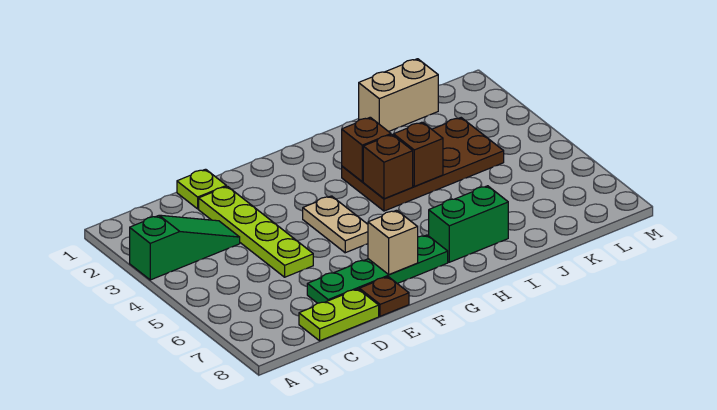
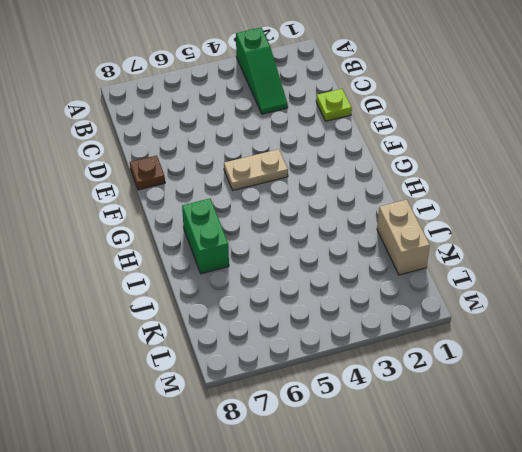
none -> lime 1x2 plate [299,289,379,341]
none -> lime 1x4 plate [199,186,313,277]
none -> green 1x4 plate [307,235,448,303]

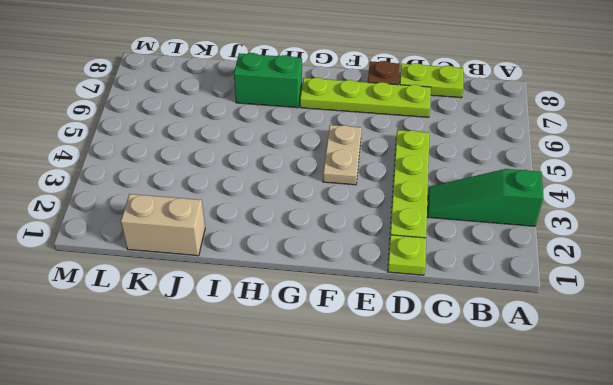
lime 1x4 plate [300,78,431,117] -> green 1x4 plate [307,235,448,303]
none -> brown 2x4 plate [342,118,504,211]
none -> tan 1x1 brick [368,210,418,275]
none -> brown 1x1 brick [342,117,391,182]

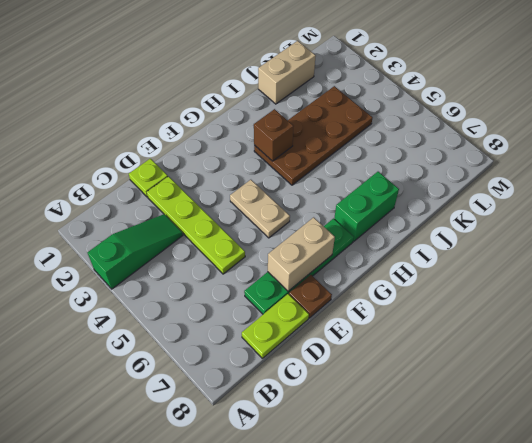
tan 1x2 brick [268,217,335,291] -> tan 1x1 brick [368,210,418,275]
none -> brown 1x1 brick [363,135,413,199]
none -> brown 1x1 brick [394,122,443,187]

